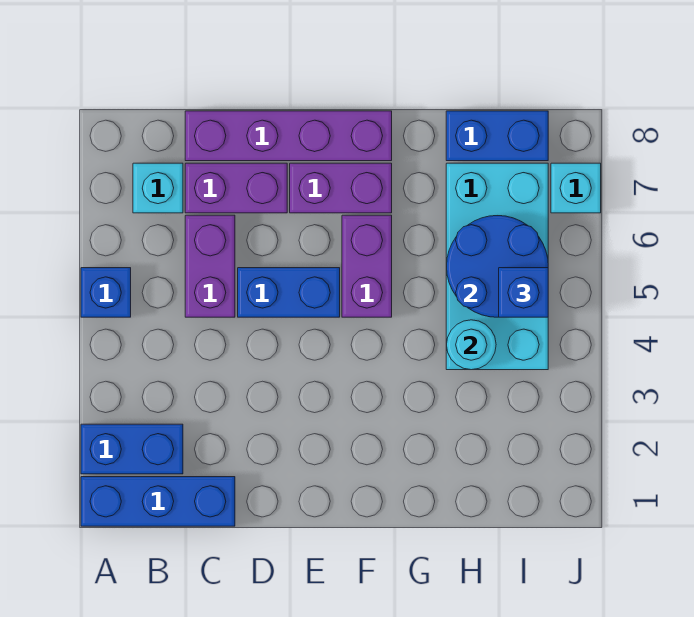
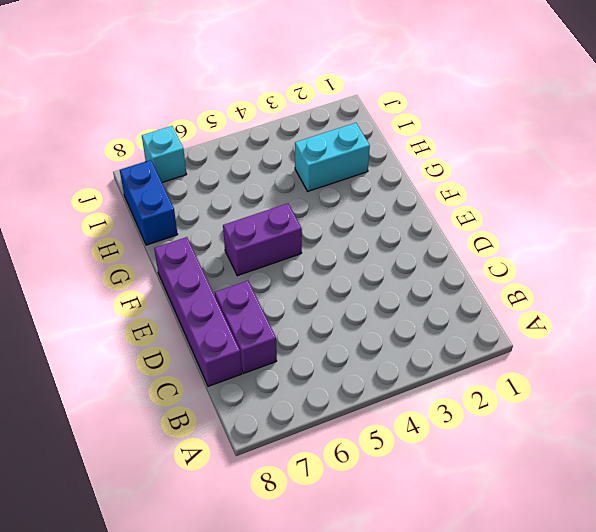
cyan 1x2 brick [295,123,370,191] -> none
none -> blue 1x3 brick [81,477,235,526]
none -> blue 1x2 brick [81,424,183,474]
none -> blue 1x1 brick [81,268,131,317]

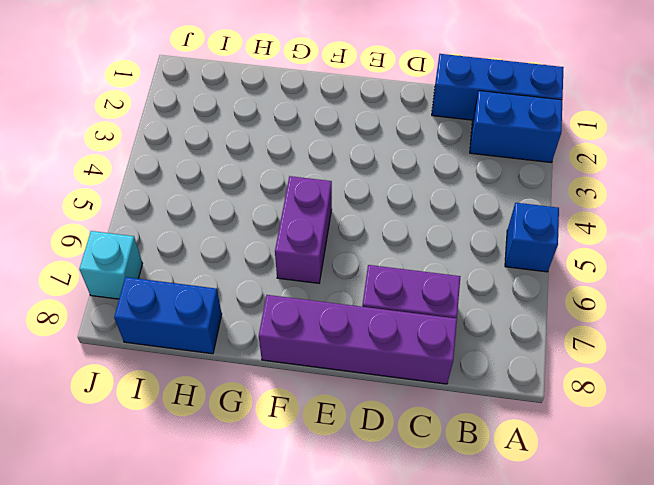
none -> cyan 1x1 brick [133,163,183,213]
none -> purple 1x2 brick [185,215,235,317]
none -> blue 1x2 brick [238,268,340,317]

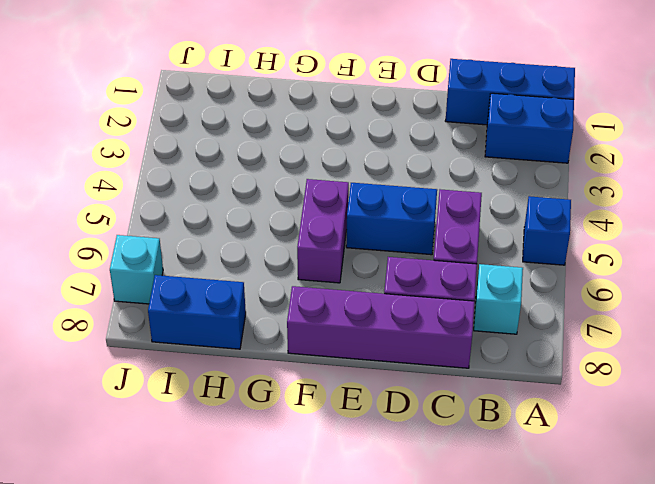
none -> purple 1x2 brick [290,163,392,213]
none -> cyan 2x4 brick [446,163,548,370]
none -> cyan 1x1 round brick [447,320,496,370]

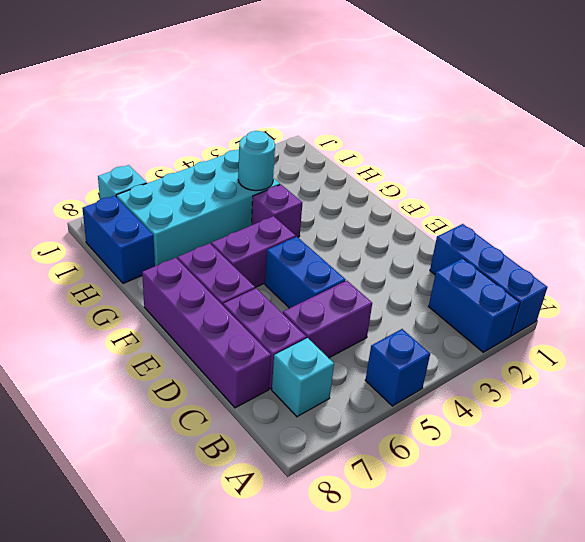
purple 1x1 brick [252,185,302,237] -> none
none -> blue 2x2 round brick [446,216,548,317]
none -> blue 1x1 brick [499,268,548,317]

